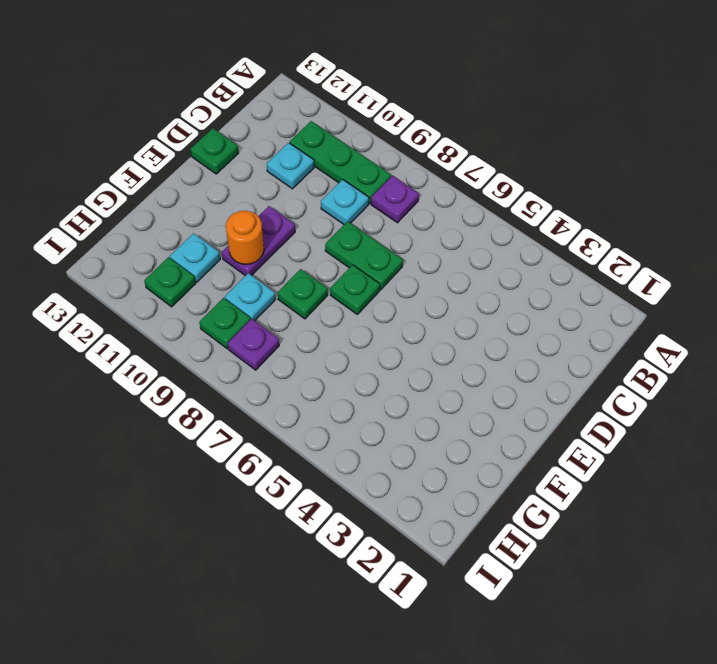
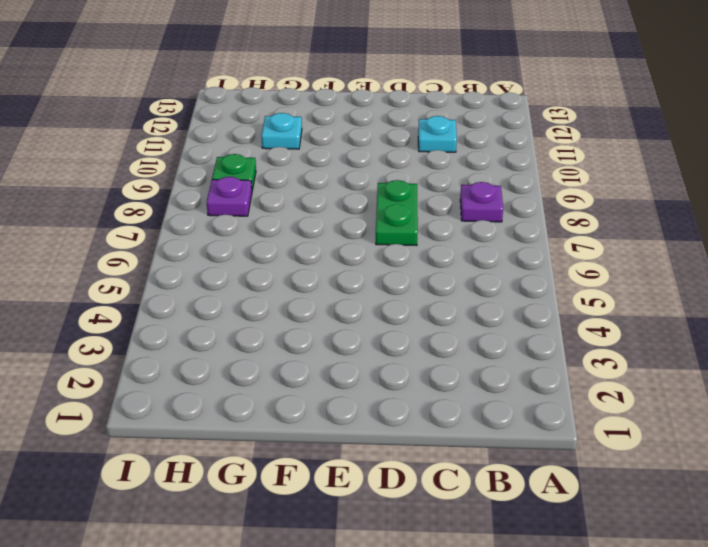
none -> green 1x3 plate [290,121,391,204]
none -> cyan 1x1 plate [321,179,369,224]
none -> green 1x1 plate [190,128,238,174]

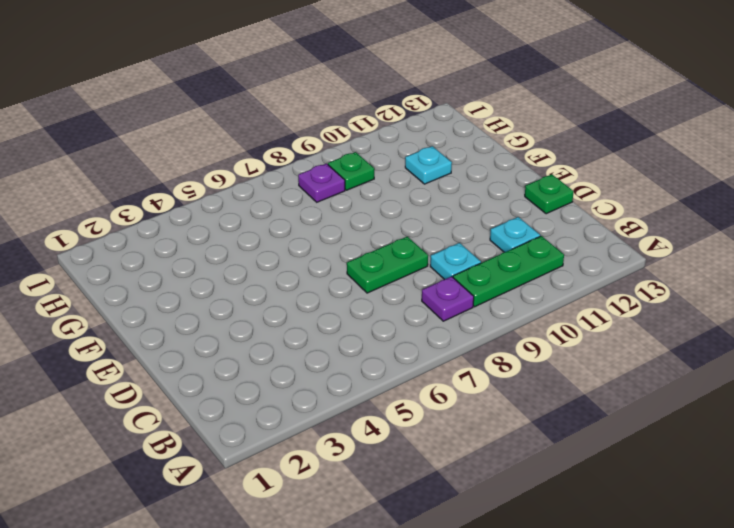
none -> green 1x1 plate [330,265,380,314]
none -> purple 1x2 plate [222,206,295,276]
none -> green 1x1 plate [278,269,328,319]

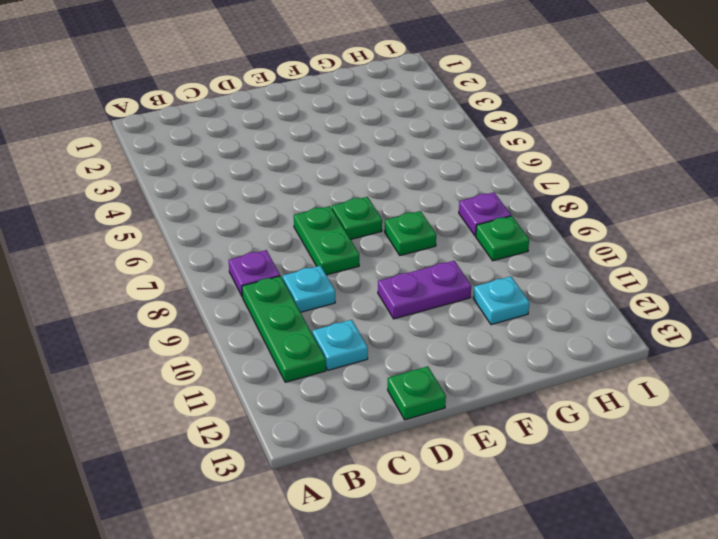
none -> cyan 1x1 plate [225,273,276,321]
none -> green 1x1 plate [144,257,196,307]
none -> orange 1x1 round brick [226,211,264,264]

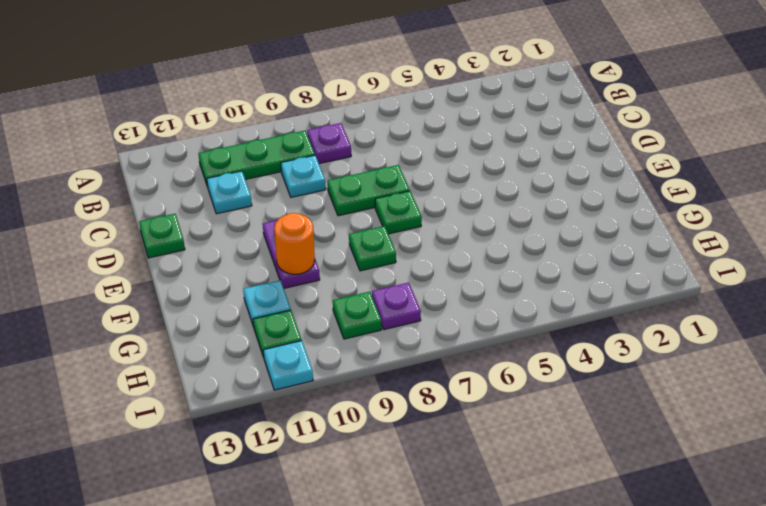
cyan 1x1 plate [263,341,313,390] -> cyan 1x1 plate moved to [225,273,276,321]

